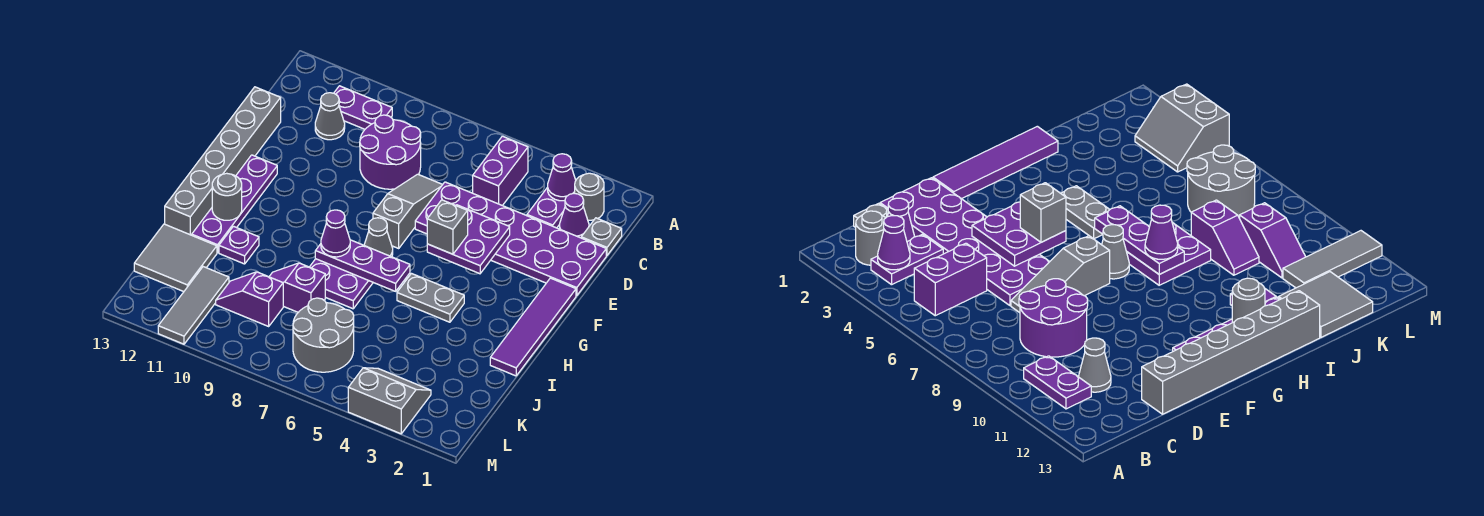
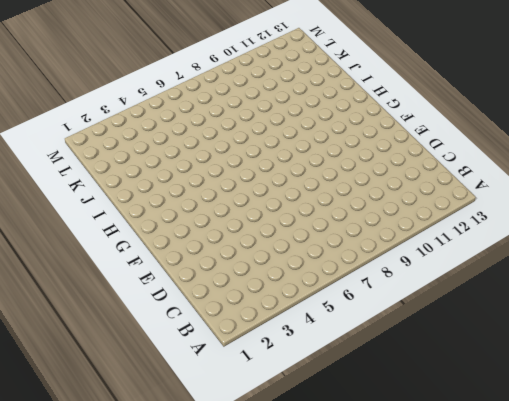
none -> grey 1x1 round brick [575,173,604,220]
none -> purple 1x2 plate [527,187,565,228]
none -> purple 1x2 brick [473,136,528,206]

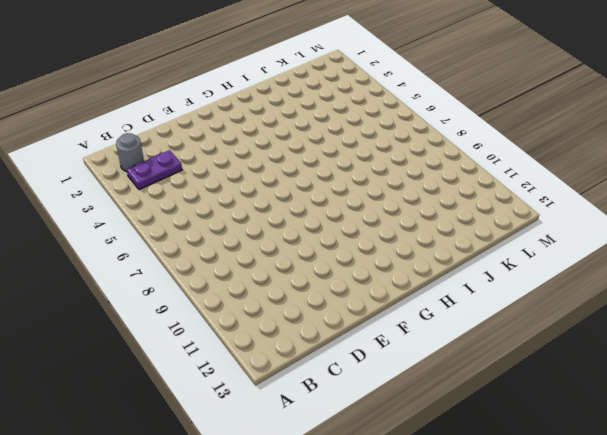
none -> purple 1x2 brick [473,136,528,206]
none -> purple 1x2 plate [334,86,392,129]
none -> grey 1x1 plate [581,218,622,255]

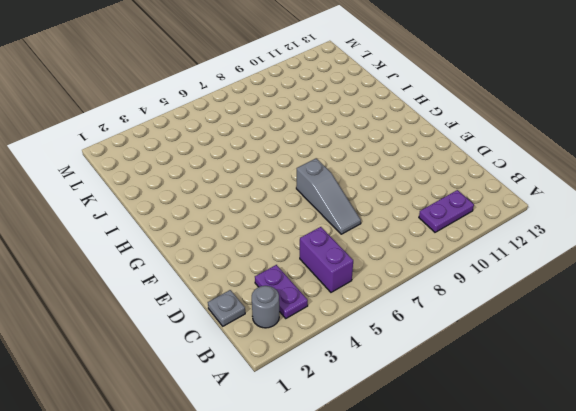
none -> purple 1x1 cone [560,193,589,238]
none -> purple 2x2 round brick [360,115,421,189]
none -> grey 1x1 cone [315,93,345,140]

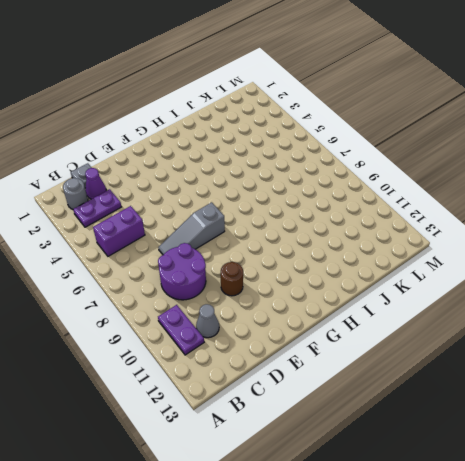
brown 1x1 round brick [221,262,243,296] -> none
none -> purple 2x6 plate [415,182,606,296]
none -> grey 1x6 brick [165,87,281,235]
none -> purple 1x4 tile [490,278,576,376]

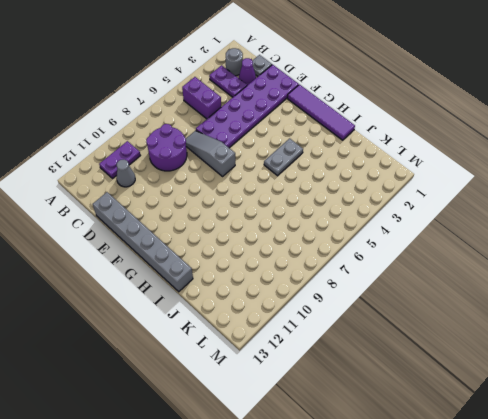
none -> purple 1x4 plate [192,155,277,253]
none -> grey 1x1 cone [364,218,393,257]
none -> purple 2x2 plate [310,259,373,309]

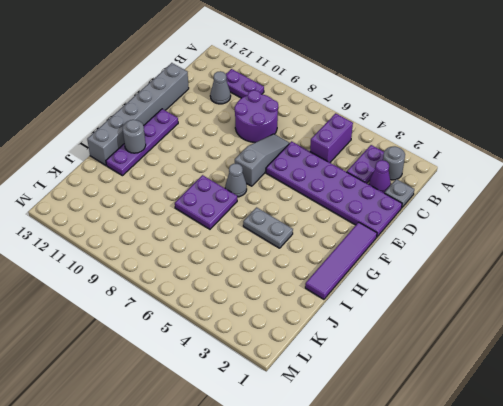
none -> purple 1x1 plate [219,226,259,264]
none -> purple 1x2 slope [269,263,325,312]
none -> grey 2x2 tile [134,224,217,292]

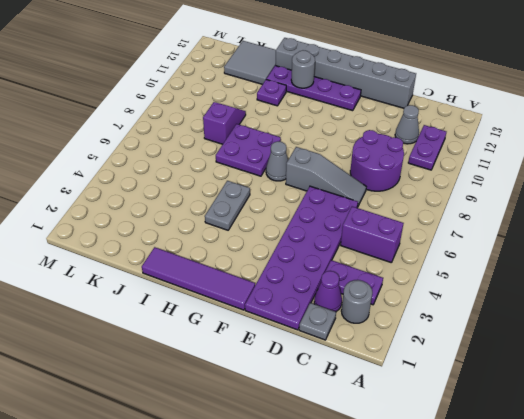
none -> grey 2x2 round brick [293,298,354,372]
none -> purple 1x2 slope [216,272,283,326]
none -> grey 1x3 tile [158,267,229,344]

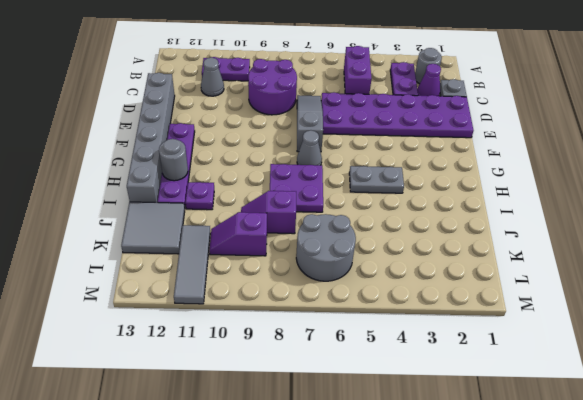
none -> purple 1x4 tile [490,278,576,376]
none -> grey 2x2 slope [348,368,431,434]
none -> purple 1x1 cone [548,154,576,201]

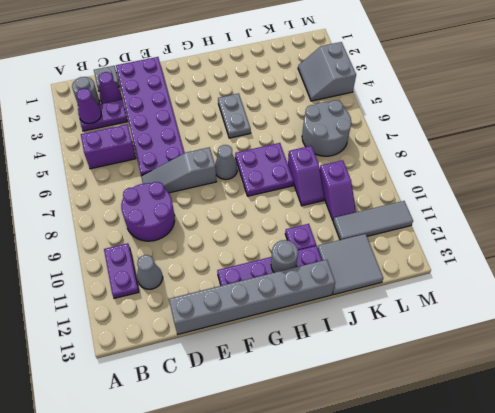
none -> purple 1x4 tile [490,278,576,376]
none -> purple 2x2 plate [427,205,510,274]
none -> purple 1x3 plate [315,240,410,291]

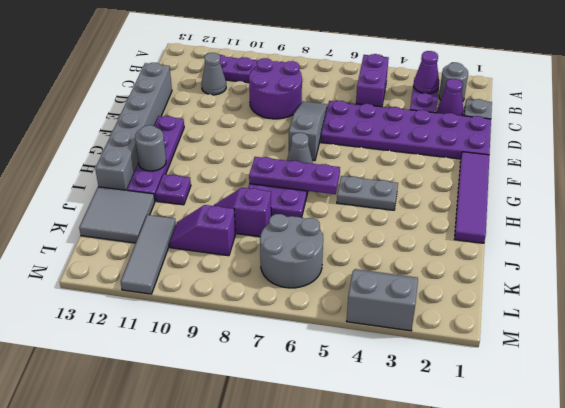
none -> purple 2x2 plate [427,205,510,274]
none -> grey 1x1 brick [427,200,468,254]
none -> purple 1x1 cone [321,210,350,257]

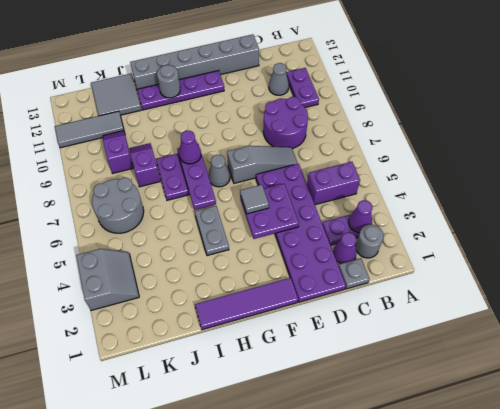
grey 1x1 tile [240,185,269,214] -> grey 1x1 brick [427,200,468,254]
none -> purple 1x1 plate [219,226,259,264]

